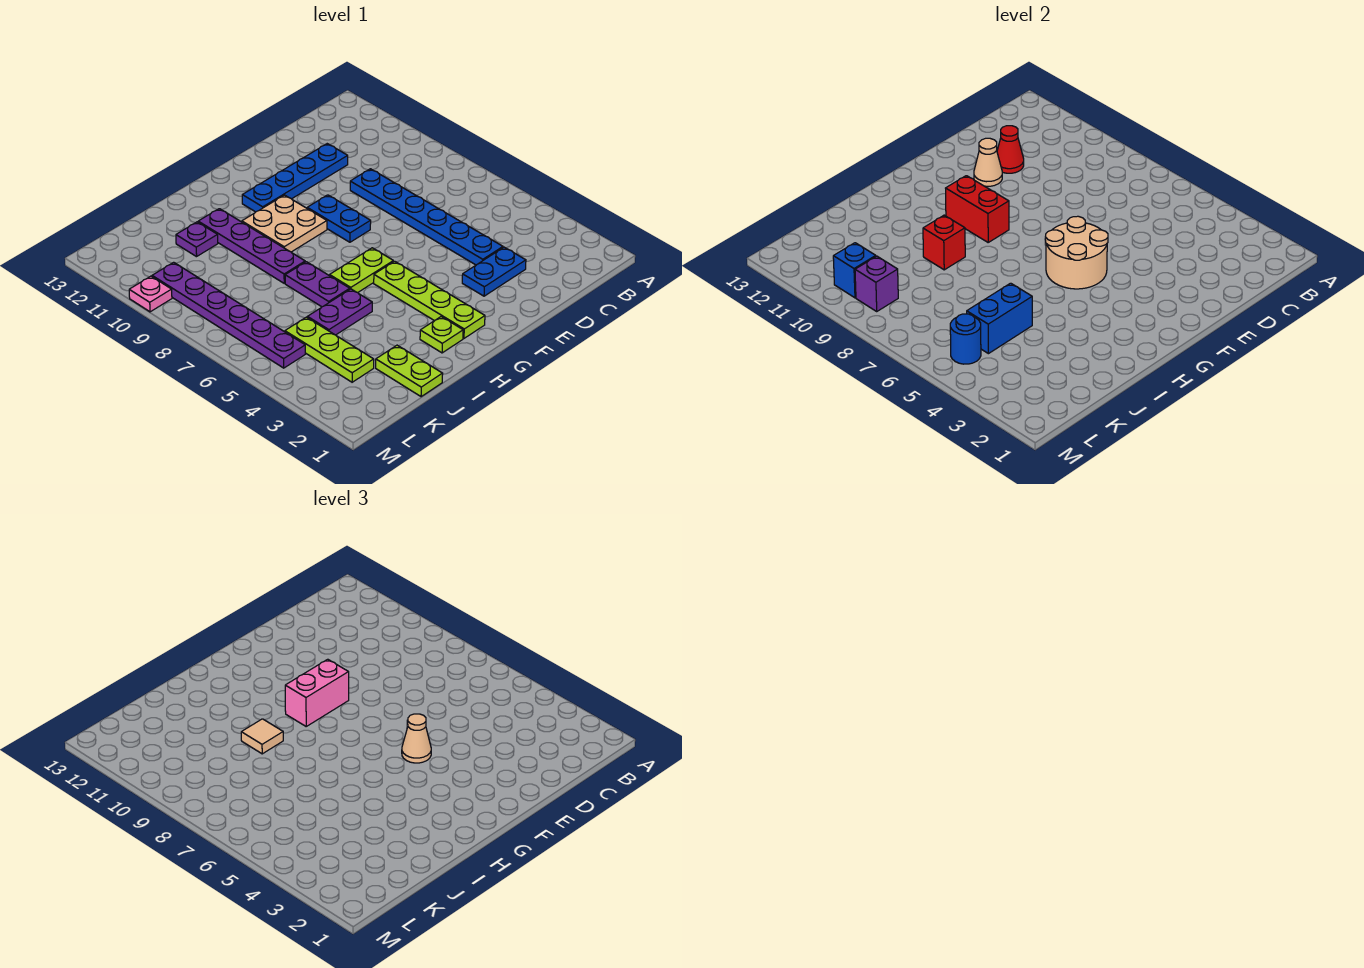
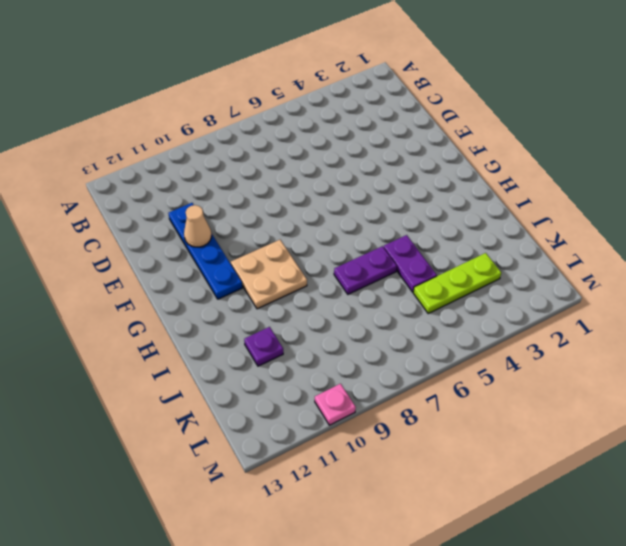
none -> blue 1x2 plate [462,247,526,296]
none -> blue 1x6 plate [350,169,503,265]
none -> blue 1x2 plate [307,195,371,242]

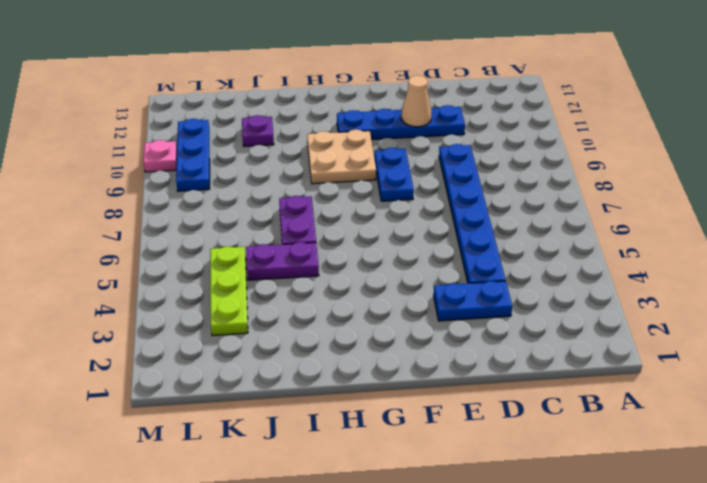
blue 1x3 plate [176,119,210,191] -> purple 1x6 plate [152,262,305,368]
none -> lime 1x4 plate [374,261,485,338]
none -> lime 1x2 plate [330,248,393,293]
none -> lime 1x1 plate [420,317,463,353]

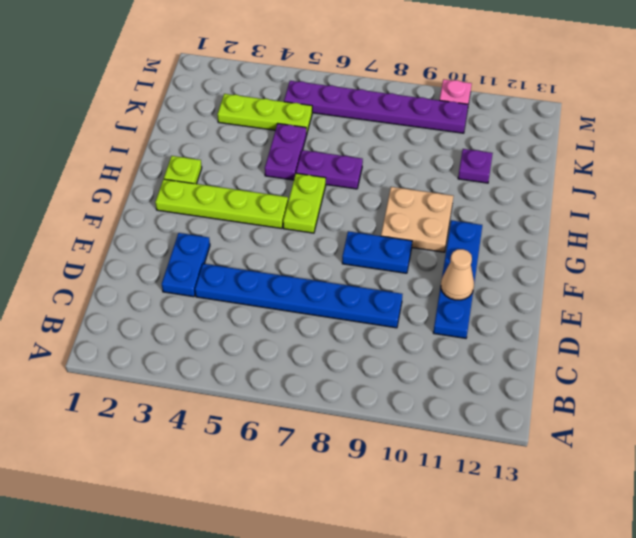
none -> purple 1x4 plate [198,209,305,283]
none -> lime 1x2 plate [376,345,443,397]
none -> red 1x1 cone [997,126,1024,173]

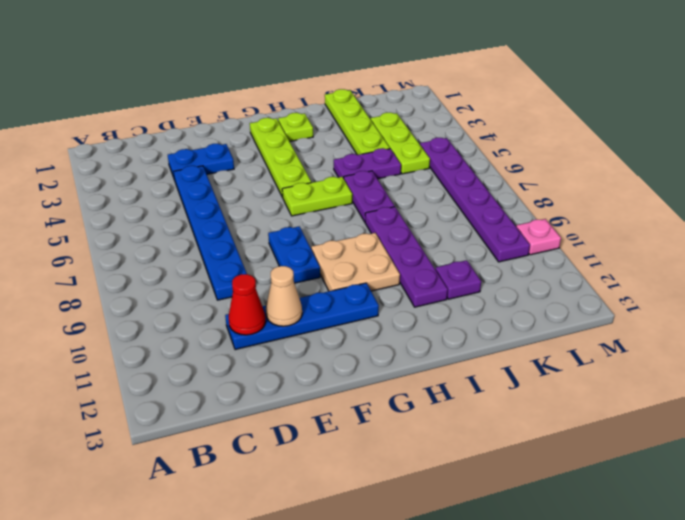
lime 1x4 plate [325,89,390,155] -> lime 1x2 plate [376,345,443,397]
none -> tan 2x2 round brick [1045,216,1108,289]
none -> red 1x2 brick [946,176,1009,242]
none -> red 1x1 brick [923,215,965,270]

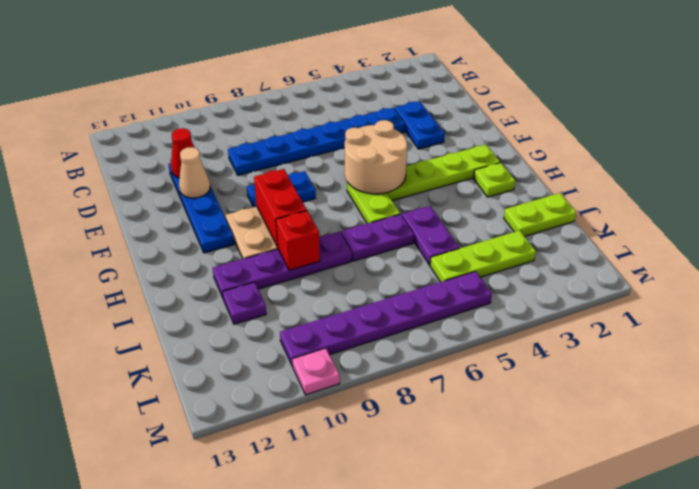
red 1x2 brick [254,169,307,247] -> red 1x2 brick turned to [946,176,1009,242]
none -> blue 1x2 brick [967,283,1032,354]
none -> blue 1x1 round brick [950,314,981,364]
none -> purple 1x1 brick [855,256,898,311]

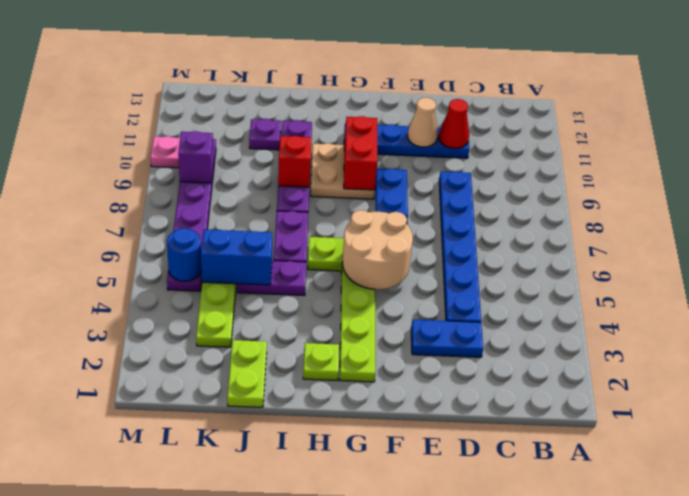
none -> blue 1x1 brick [833,243,876,298]
none -> tan 1x1 cone [402,714,431,763]
none -> pink 1x2 brick [285,659,349,726]

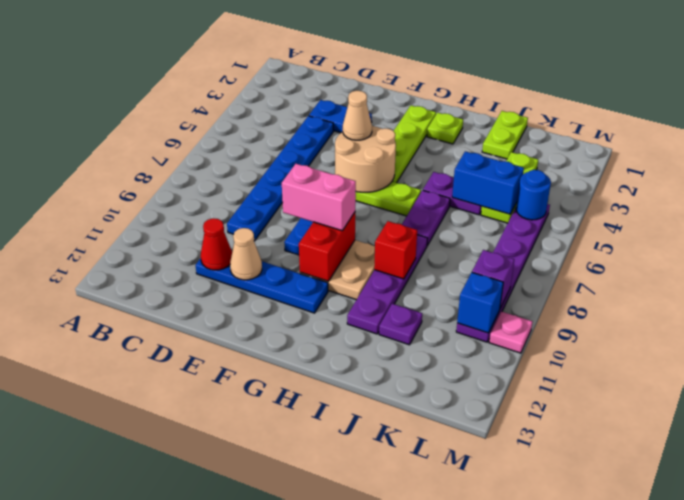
none -> tan 1x1 tile [241,719,283,754]

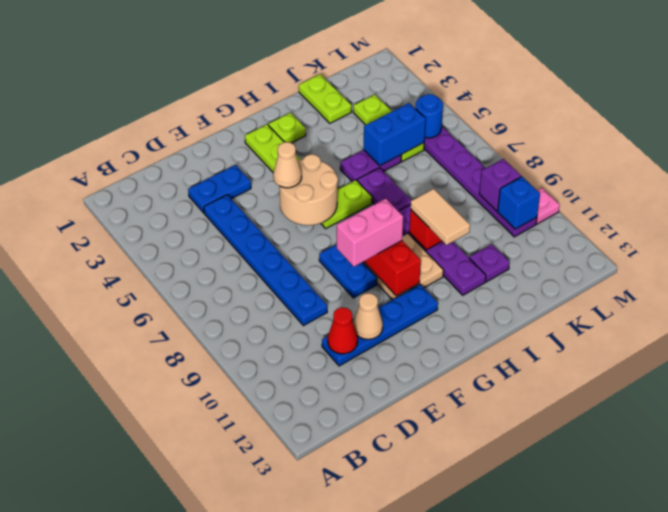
tan 1x2 tile [410,189,470,245] -> tan 1x1 tile [241,719,283,754]

